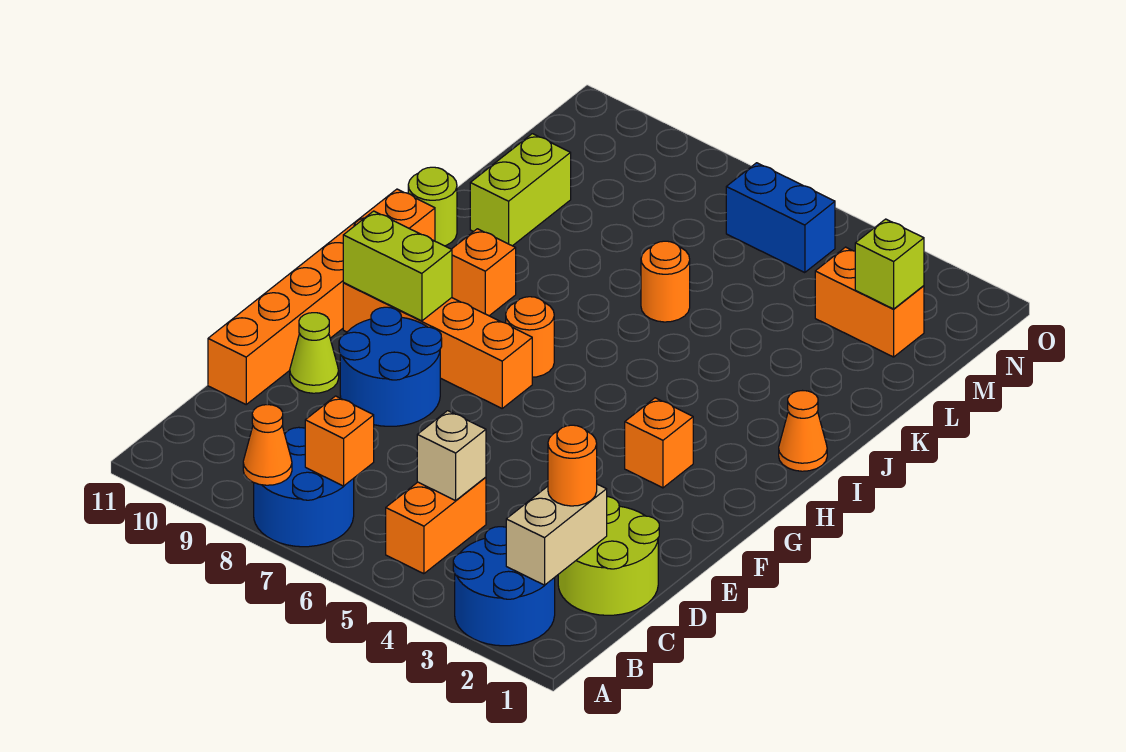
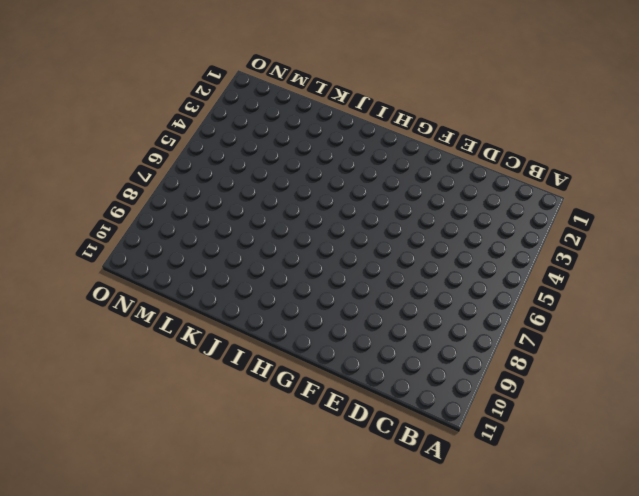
none -> blue 2x2 round brick [453,527,555,646]
none -> blue 2x2 round brick [254,427,354,547]
none -> orange 1x2 brick [386,477,486,574]

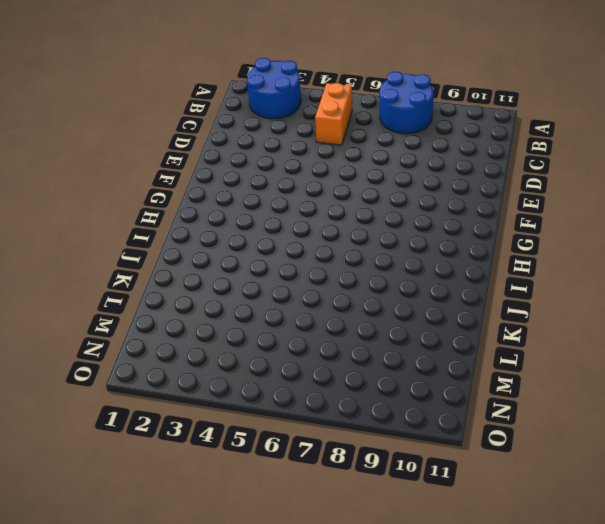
none -> lime 2x2 round brick [558,497,659,615]
none -> orange 1x6 brick [208,189,435,404]
none -> blue 2x2 round brick [339,307,442,426]

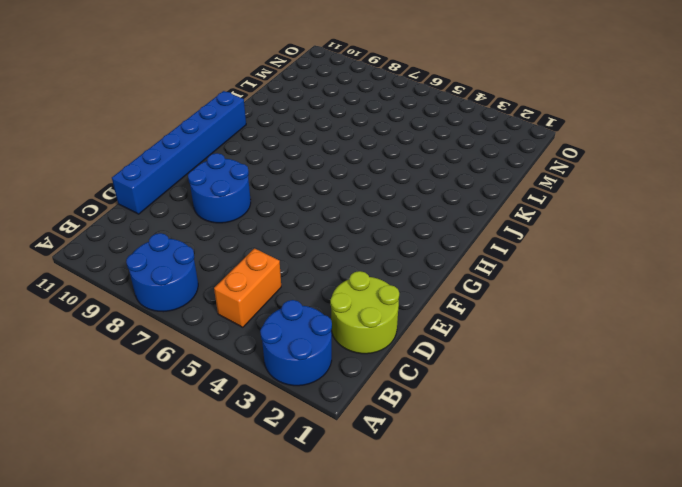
blue 1x6 brick [112,91,246,214] -> orange 1x6 brick [208,189,435,404]
none -> lime 1x1 cone [290,313,339,393]
none -> orange 1x1 brick [625,398,693,488]
none -> orange 1x4 brick [343,283,532,408]

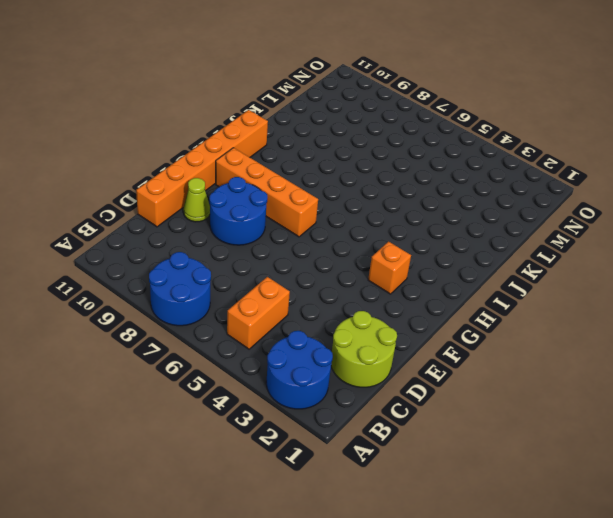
none -> orange 1x1 round brick [506,297,554,377]
none -> orange 1x1 cone [779,391,827,471]
none -> orange 1x1 brick [452,229,516,316]

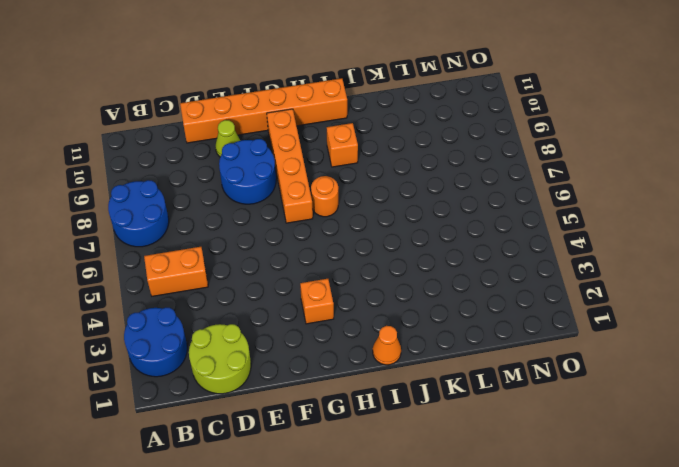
none -> lime 1x1 round brick [408,167,457,246]
none -> orange 1x1 round brick [641,241,690,322]
none -> lime 1x2 brick [470,134,571,246]

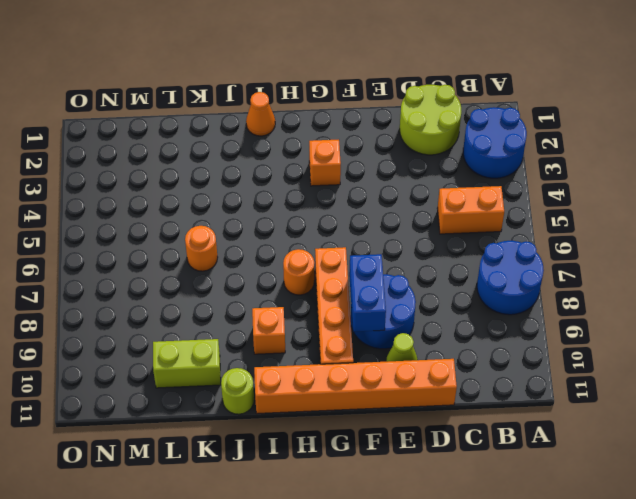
blue 1x2 brick [349,254,386,332] -> blue 1x2 brick moved to [726,163,835,273]
none -> orange 1x2 brick [815,247,924,357]
none -> orange 1x1 cone [243,405,292,485]
none -> tan 1x2 brick [506,484,607,585]

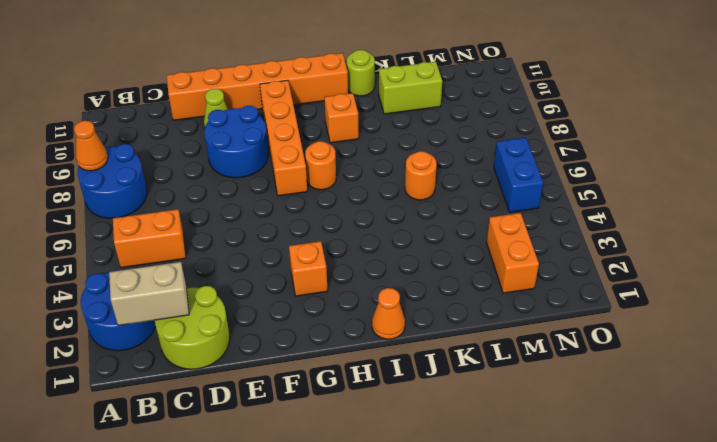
none -> orange 1x1 brick [305,396,374,486]
none -> tan 1x1 brick [417,411,486,501]
none -> lime 1x2 brick [343,211,452,321]

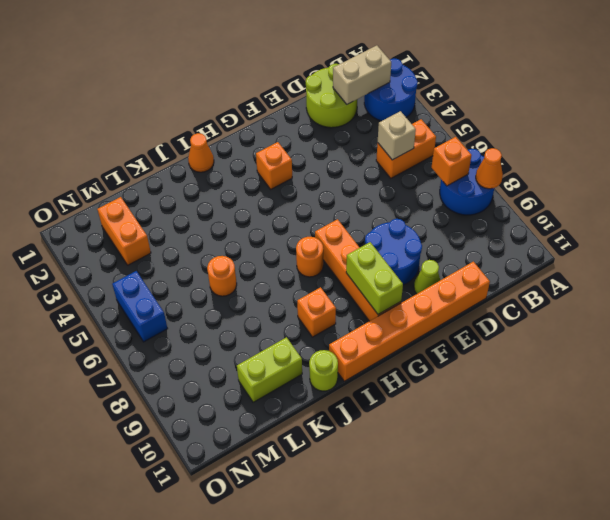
none -> lime 1x1 brick [855,219,924,309]
none -> orange 1x1 round brick [548,425,597,506]

